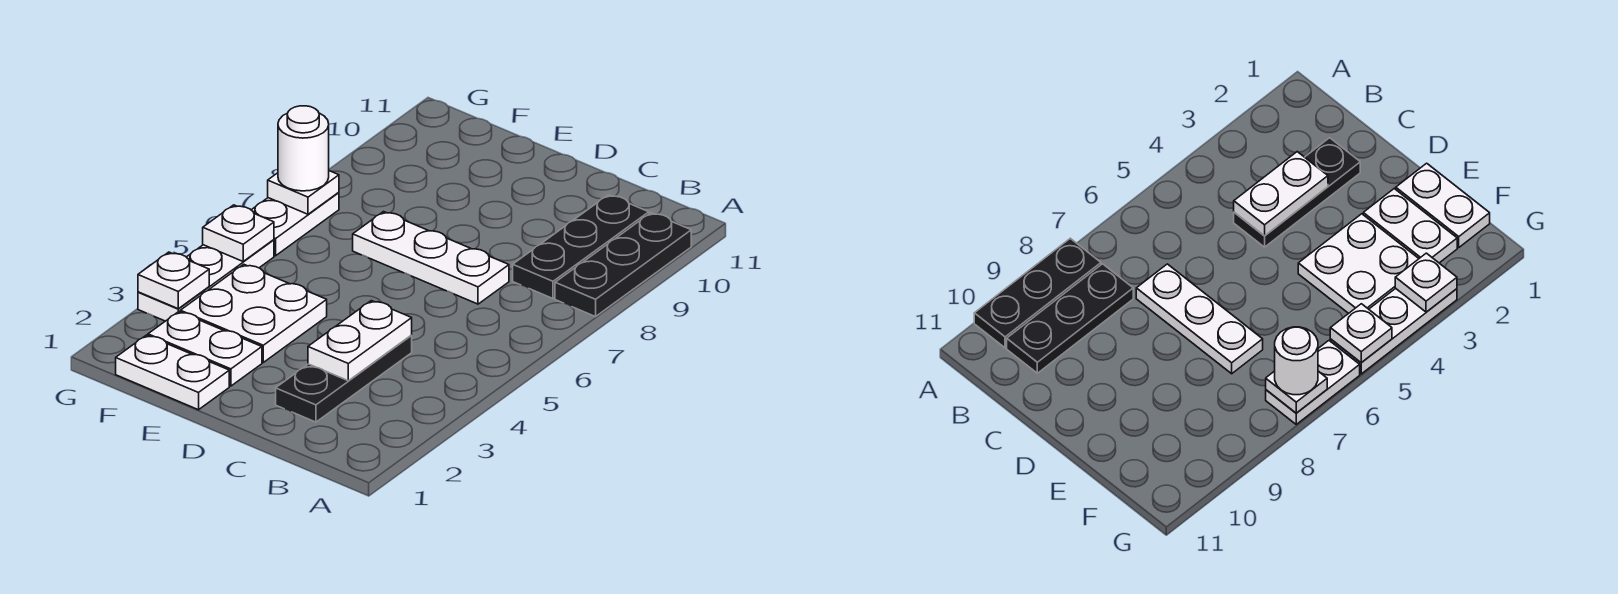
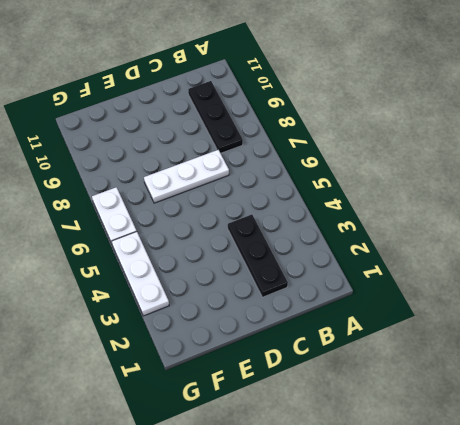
none -> black 1x3 plate [555,213,691,317]
none -> white 1x2 plate [116,335,229,410]
none -> white 1x2 plate [148,312,262,386]

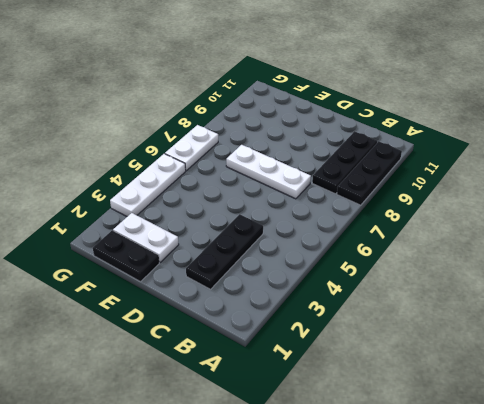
black 1x2 plate [93,231,159,282] -> white 1x2 plate [116,335,229,410]
none -> white 2x2 plate [180,264,327,362]
none -> white 1x2 plate [308,301,412,381]
none -> white 1x1 plate [138,252,209,309]

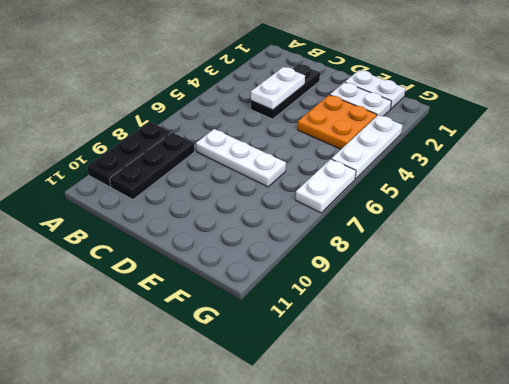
orange 2x2 plate [298,95,377,149] -> white 2x2 plate [180,264,327,362]
none -> white 1x1 plate [138,252,209,309]
none -> white 1x1 plate [203,205,274,262]
none -> white 1x1 plate [268,171,339,214]

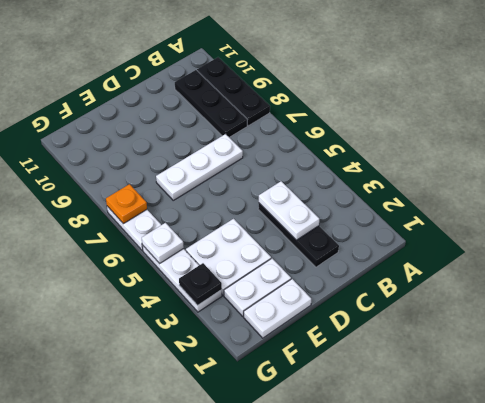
black 1x1 plate [179,263,222,305] -> white 1x1 plate [138,252,209,309]
orange 1x1 plate [106,184,147,224] -> white 1x1 plate [268,171,339,214]
none -> white 1x1 round brick [278,106,329,191]

